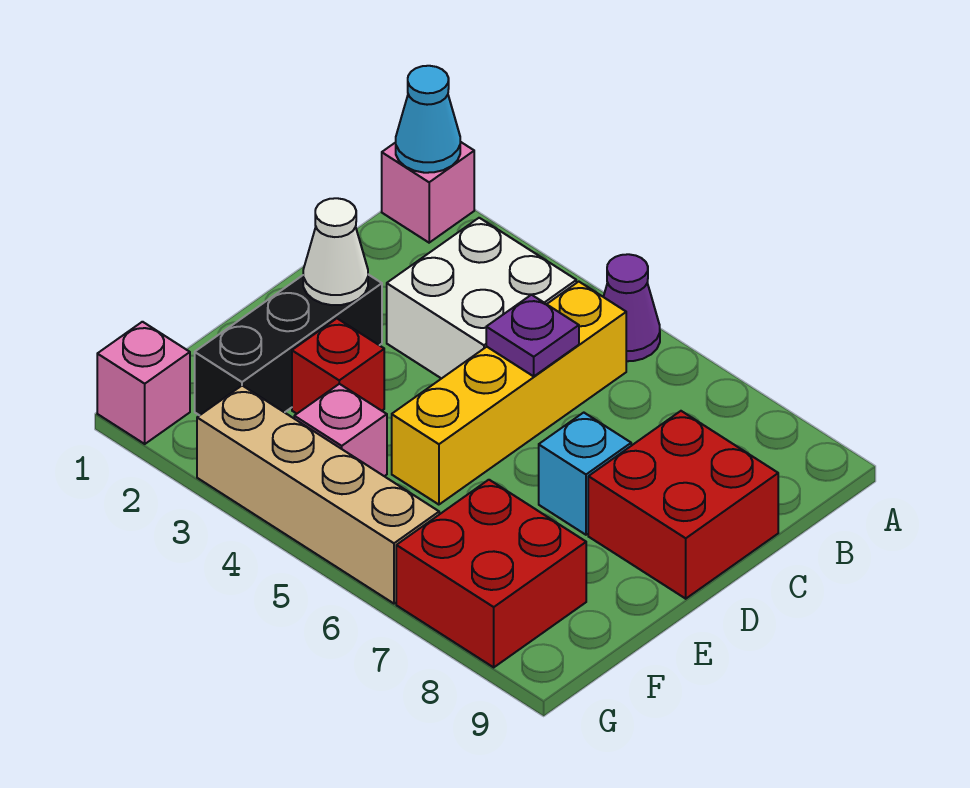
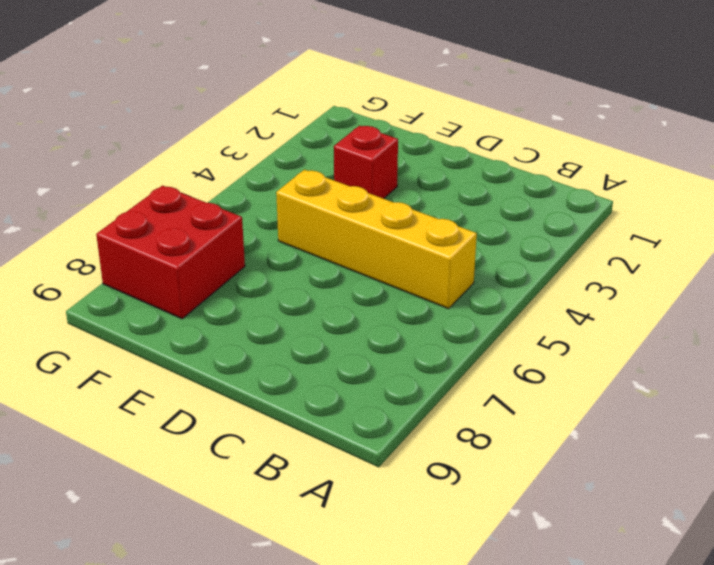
none -> pink 1x1 brick [382,142,474,243]
none -> purple 1x1 cone [604,254,660,361]
none -> white 2x2 brick [387,218,576,379]

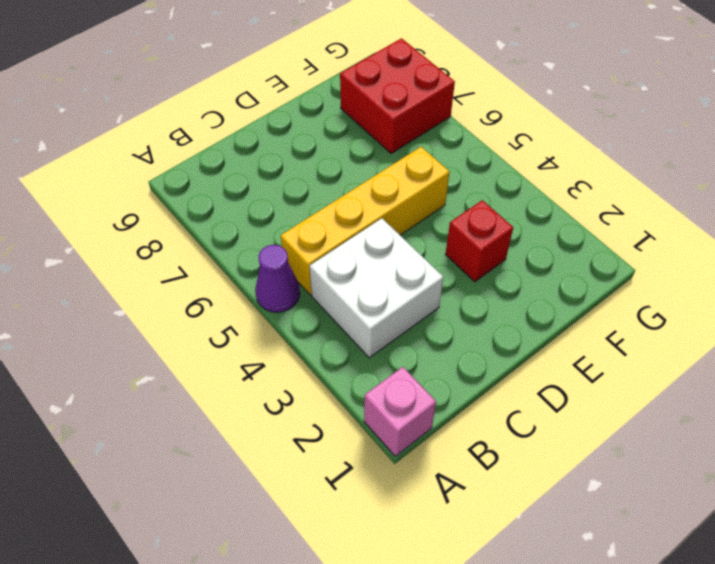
none -> red 2x2 brick [588,411,778,599]
none -> black 1x3 brick [195,275,382,415]
none -> cyan 1x1 brick [539,413,631,535]

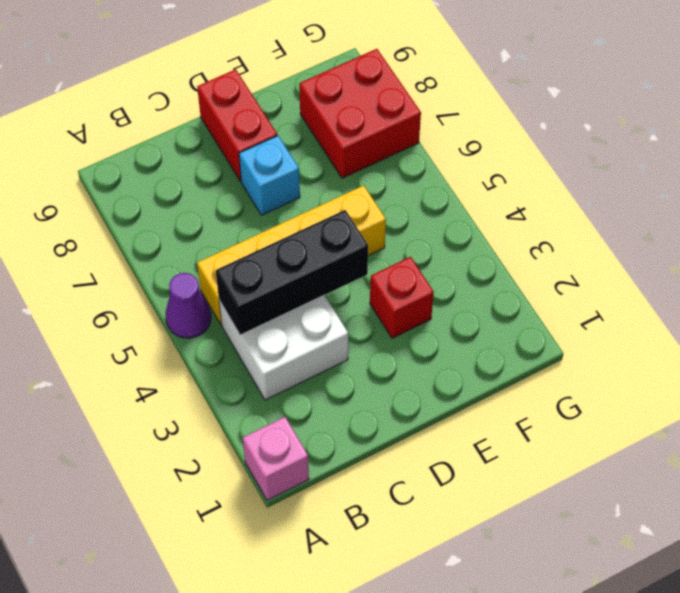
black 1x3 brick [216,210,368,335] -> black 1x3 brick moved to [195,275,382,415]
red 1x2 brick [197,69,277,181] -> red 2x2 brick [588,411,778,599]
none -> pink 1x1 brick [294,384,387,476]
none -> pink 1x1 brick [97,322,190,444]
none -> tan 1x4 brick [197,386,439,604]

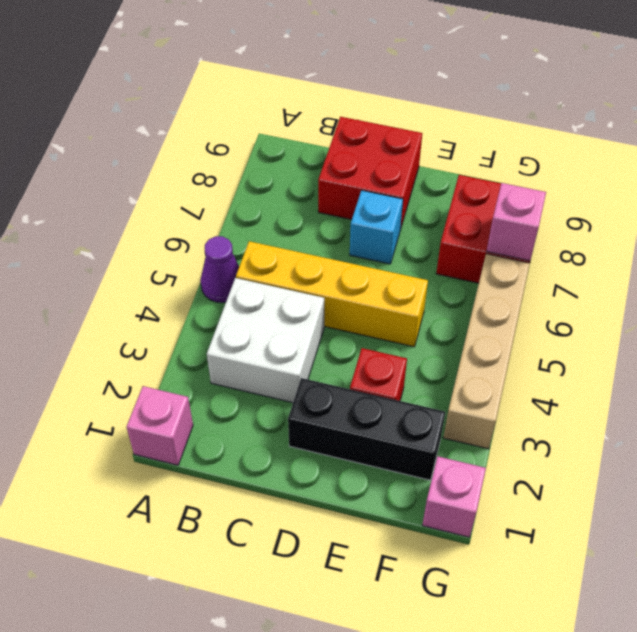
pink 1x1 brick [487,183,546,261] -> pink 1x1 brick moved to [294,384,387,476]
none -> cyan 1x1 cone [396,66,460,173]
none -> purple 1x1 plate [486,295,579,376]
none -> white 1x1 cone [303,198,368,305]

